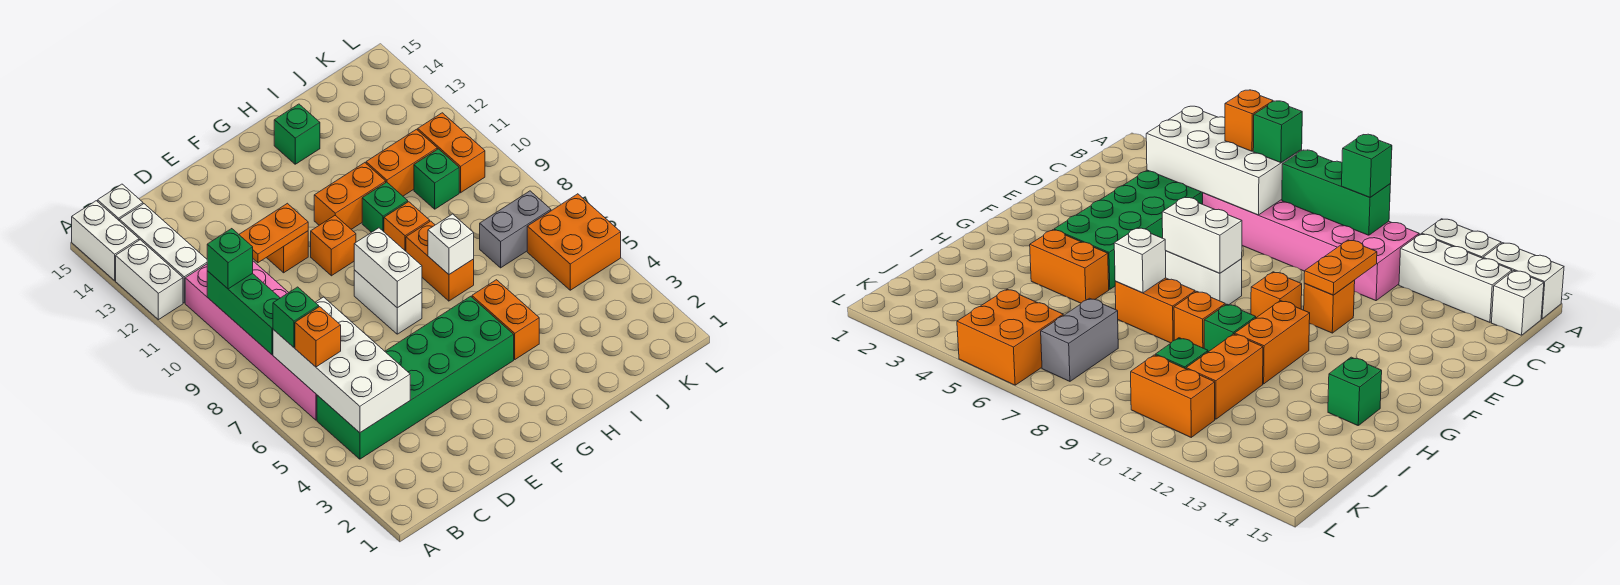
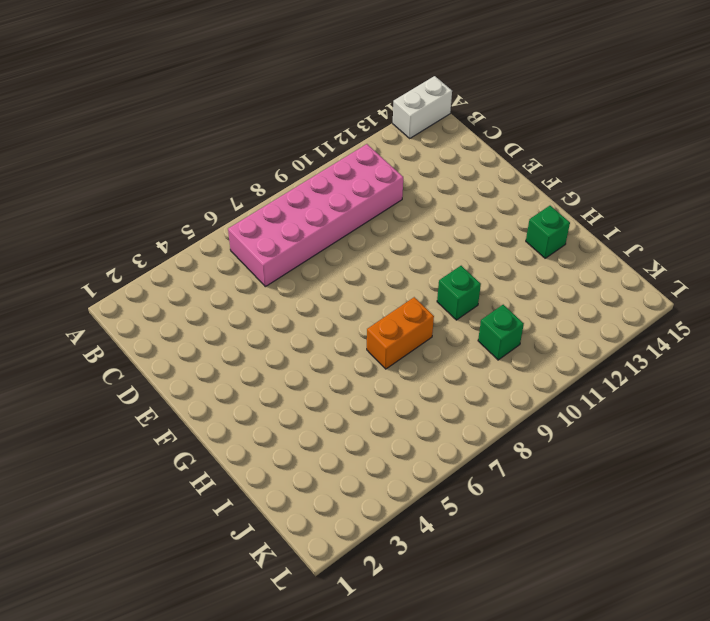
none -> white 1x2 brick [116,240,183,320]
none -> green 2x6 brick [317,296,514,459]
none -> white 1x3 brick [119,204,207,303]

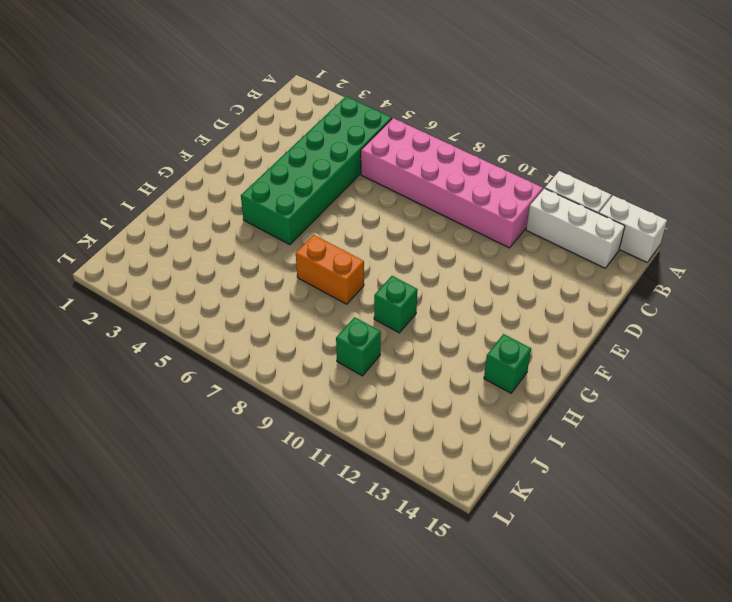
none -> white 1x1 brick [98,184,143,220]
none -> orange 1x1 brick [267,231,308,273]
none -> white 1x2 brick [354,270,422,334]

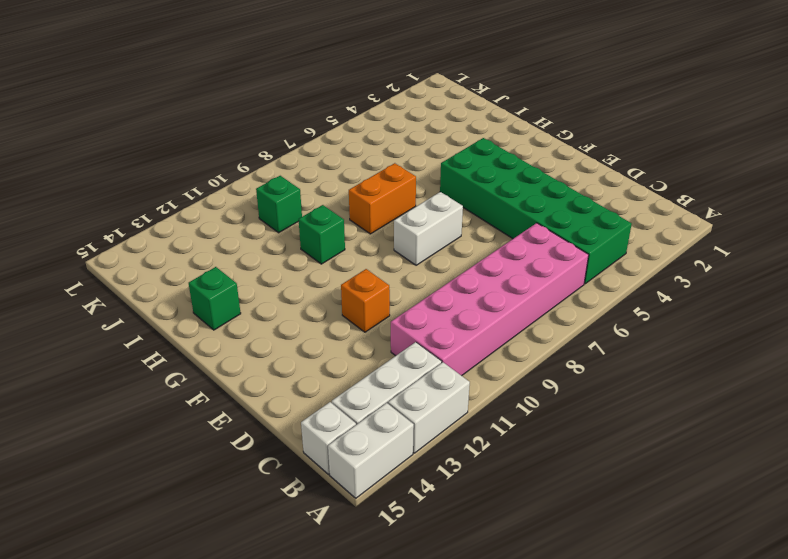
none -> orange 1x1 brick [311,216,356,276]
none -> orange 1x2 brick [314,163,386,229]
none -> orange 1x2 brick [472,280,539,359]

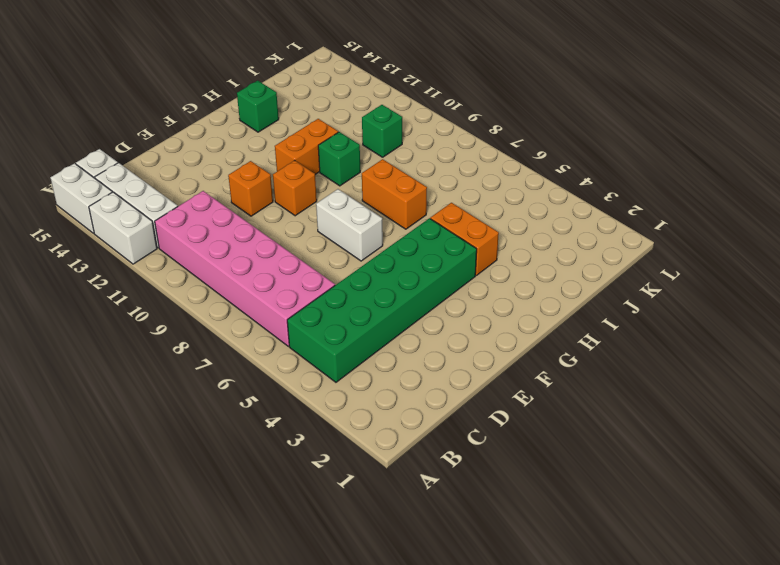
none -> orange 1x1 brick [384,202,430,251]
none -> orange 1x2 brick [366,129,437,196]
none -> grey 1x2 brick [480,191,551,268]

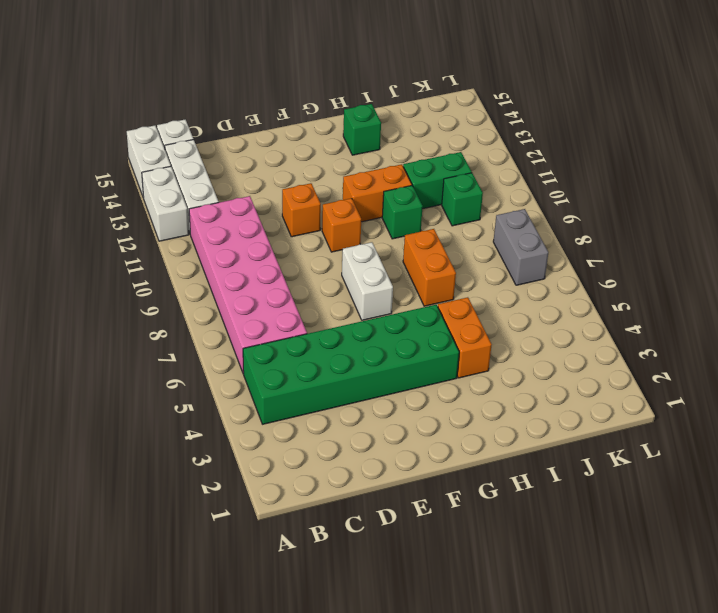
green 1x2 brick [403,152,472,209] -> orange 1x2 brick [366,129,437,196]
grey 1x2 brick [493,209,548,285] -> grey 1x2 brick turned to [480,191,551,268]
none -> orange 1x1 brick [384,202,430,251]
none -> orange 2x2 brick [527,194,621,290]
none -> orange 1x2 brick [418,113,485,193]

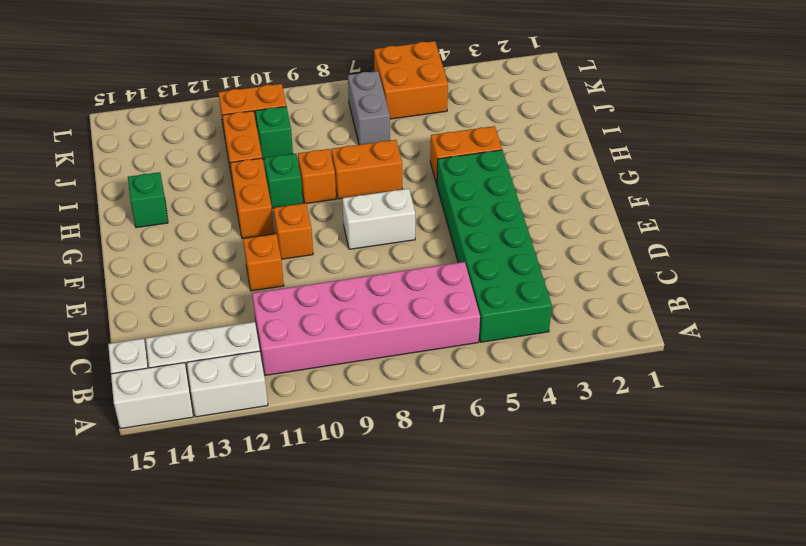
none -> white 2x4 brick [273,297,410,433]
none -> green 1x3 brick [207,271,280,354]
none -> orange 1x2 plate [239,203,308,263]

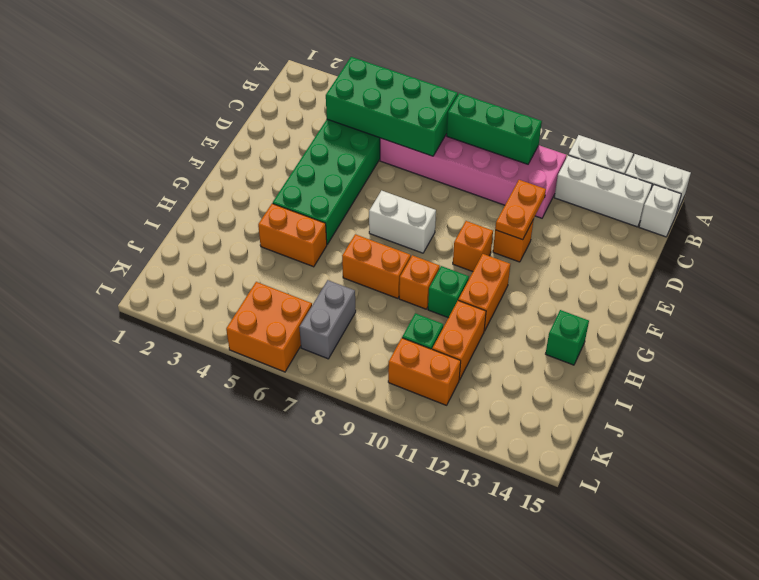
green 2x4 brick [326,57,458,156] -> white 2x4 brick [273,297,410,433]
none -> white 1x2 brick [354,228,422,308]
none -> white 1x1 brick [428,214,474,274]
none -> orange 1x1 brick [295,307,341,367]

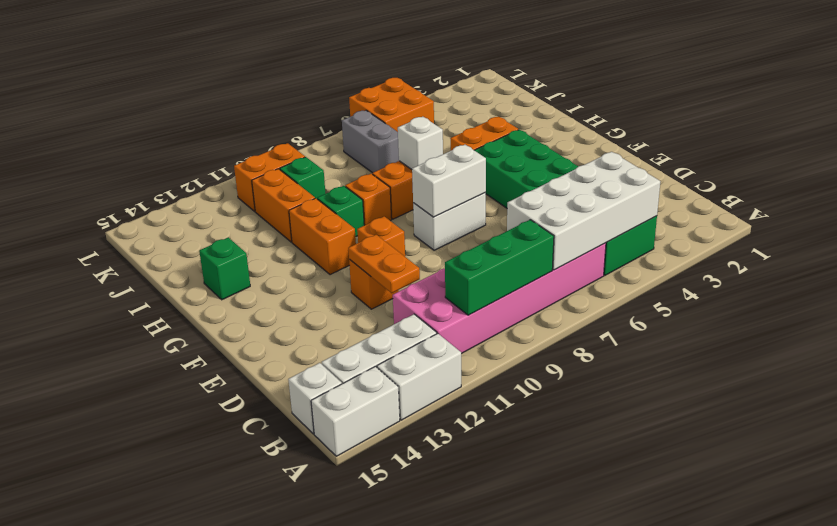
none -> orange 1x1 brick [295,307,341,367]
none -> green 1x1 brick [273,287,319,347]
none -> green 1x1 brick [207,229,253,289]

